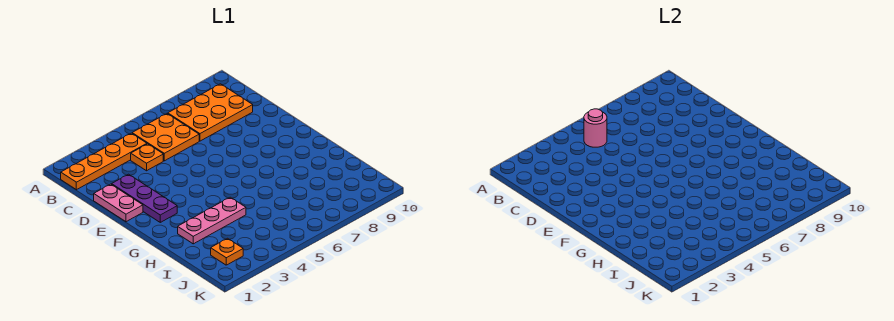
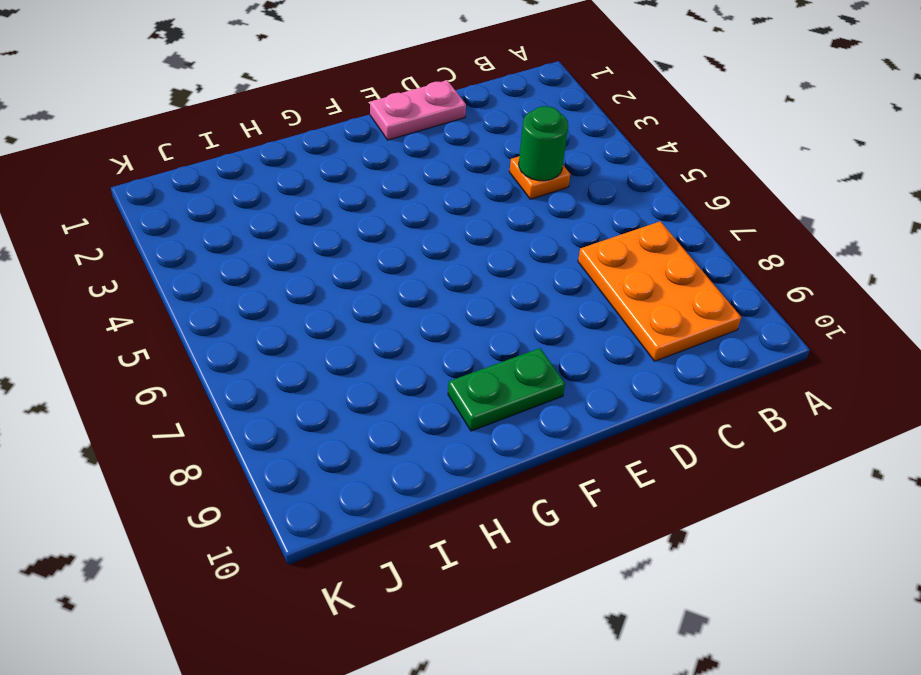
green 1x1 round brick [519,106,568,181] -> none
green 1x2 plate [448,348,565,431] -> none
none -> orange 1x4 plate [61,133,147,190]
none -> orange 2x2 plate [132,114,199,161]

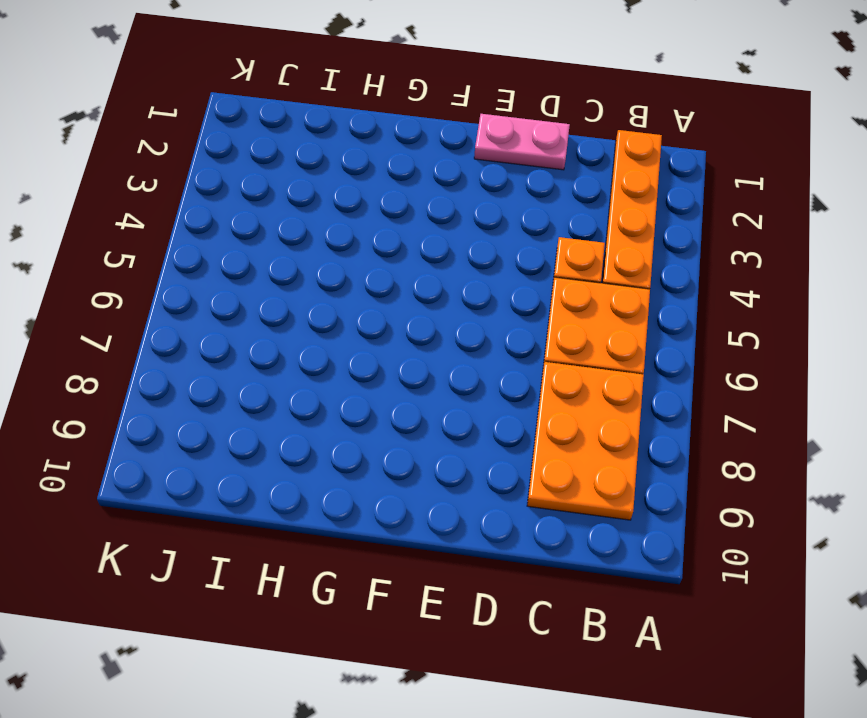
none -> purple 1x3 plate [112,174,177,222]
none -> pink 1x3 plate [178,197,246,244]

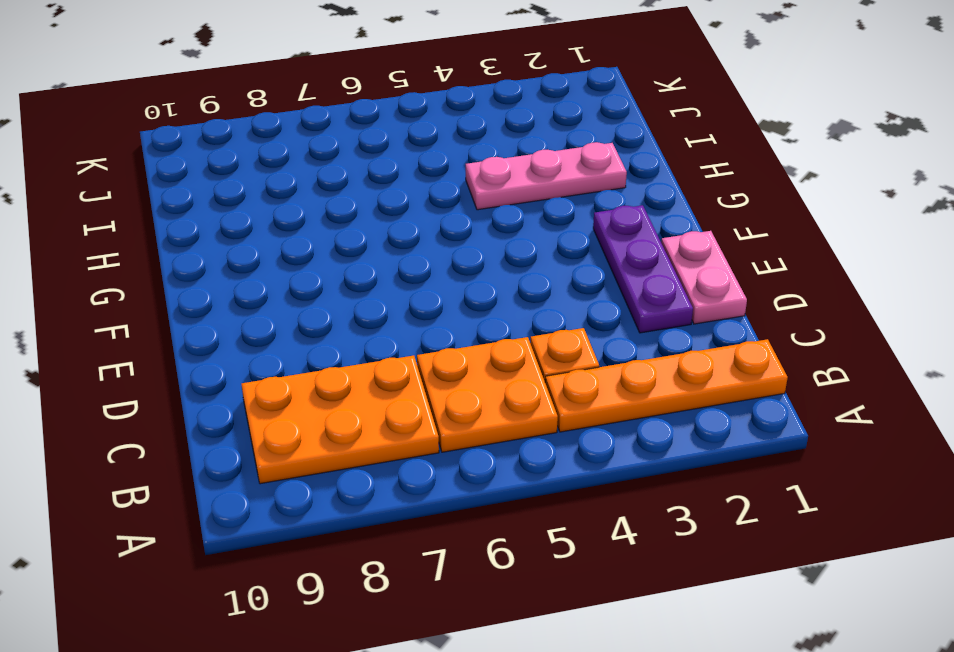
none -> orange 1x1 plate [211,238,243,265]
none -> pink 1x1 round brick [584,109,607,147]

